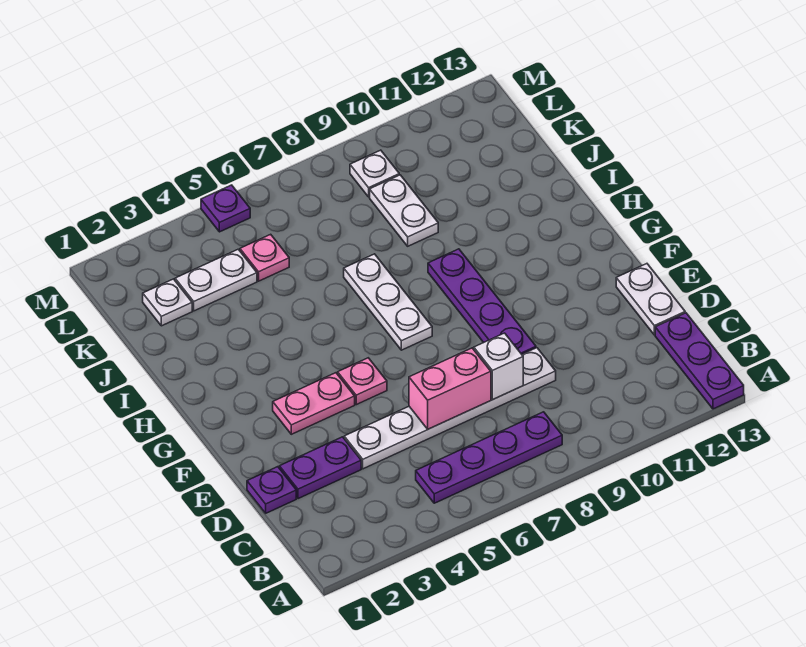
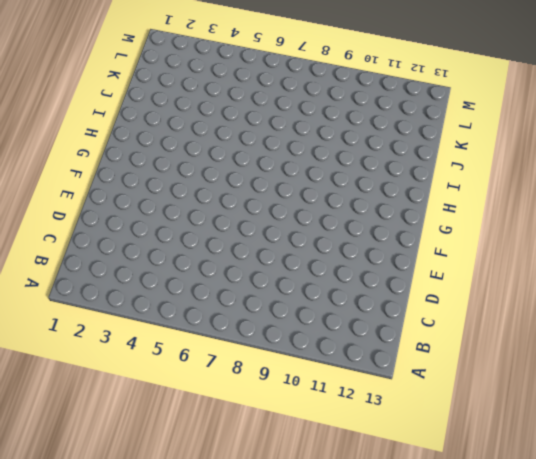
none -> purple 1x3 plate [655,313,744,409]
none -> purple 1x4 plate [416,412,562,503]
none -> purple 1x1 plate [247,467,296,513]

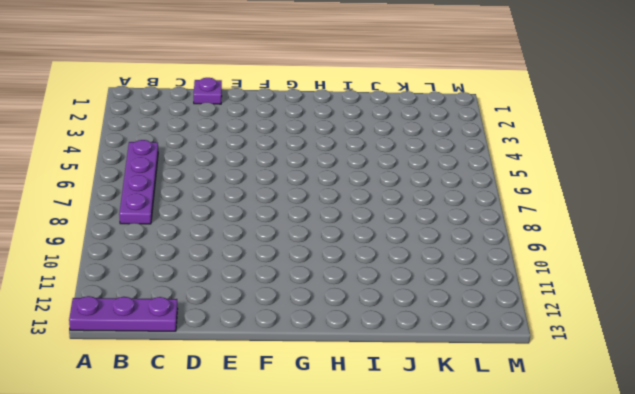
none -> purple 1x2 plate [279,437,361,499]
none -> white 1x6 plate [344,348,556,469]
none -> white 1x2 plate [616,264,685,335]

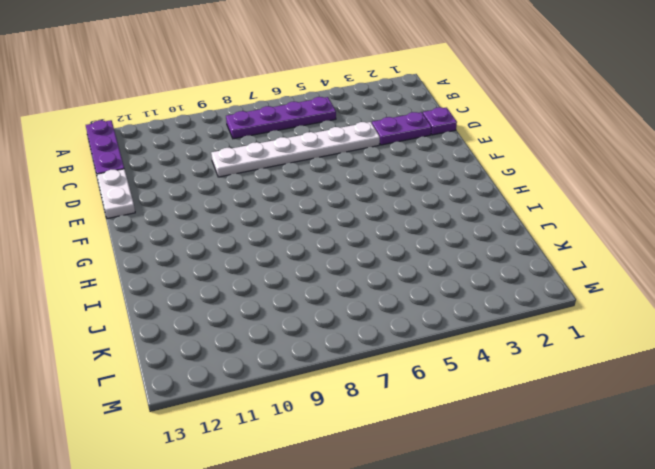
none -> purple 1x4 plate [428,249,536,354]
none -> pink 1x2 plate [273,373,355,434]
none -> pink 1x1 plate [338,358,387,405]

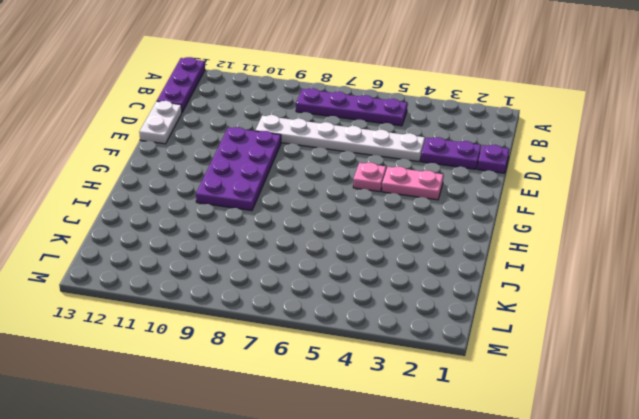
purple 2x4 plate [196,127,281,211] -> purple 1x4 plate [428,249,536,354]
none -> white 1x3 plate [344,254,432,350]
none -> white 1x2 plate [370,175,438,246]
none -> white 1x1 plate [143,279,192,326]

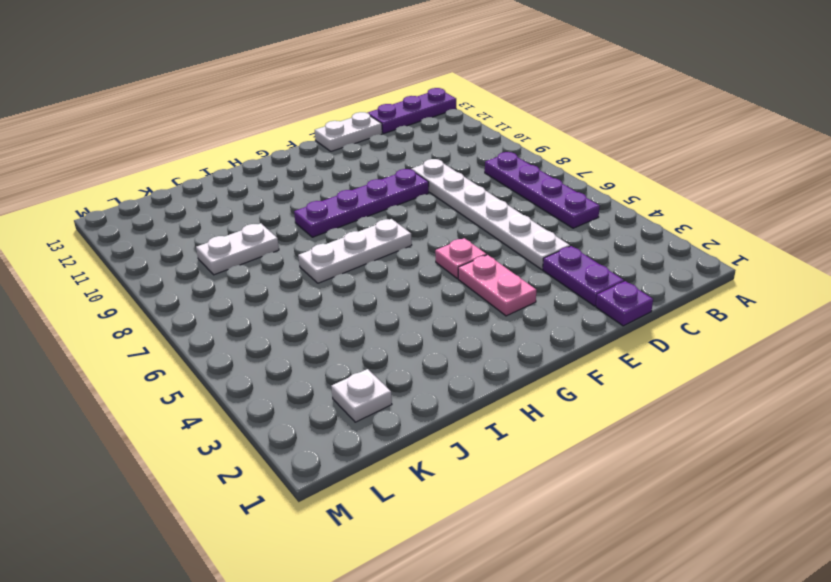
none -> white 1x2 plate [175,249,257,311]
none -> pink 1x1 plate [240,234,289,281]
none -> white 1x1 plate [350,150,399,197]

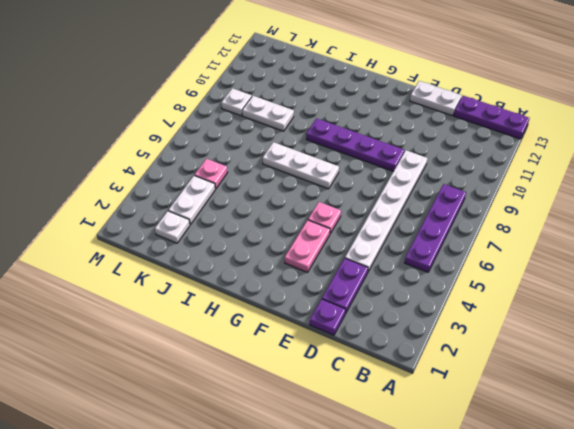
none -> purple 1x1 plate [201,185,250,232]
none -> pink 1x2 brick [409,348,491,429]
none -> white 1x1 brick [474,333,523,400]

